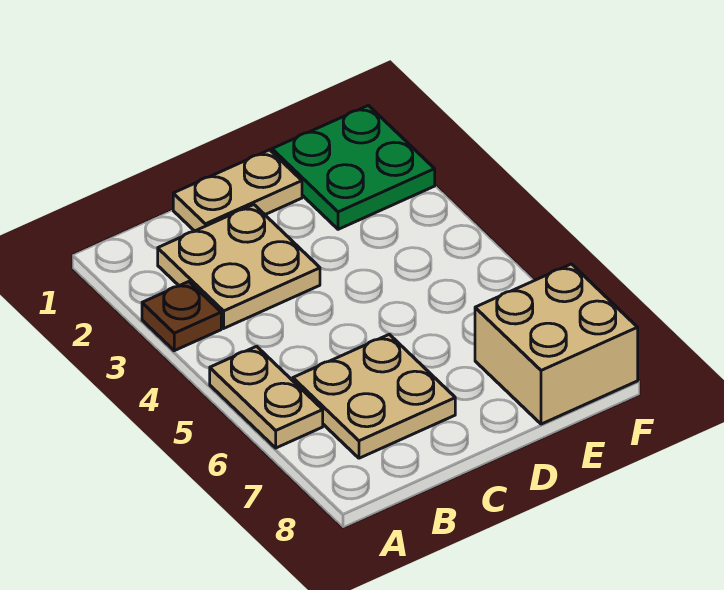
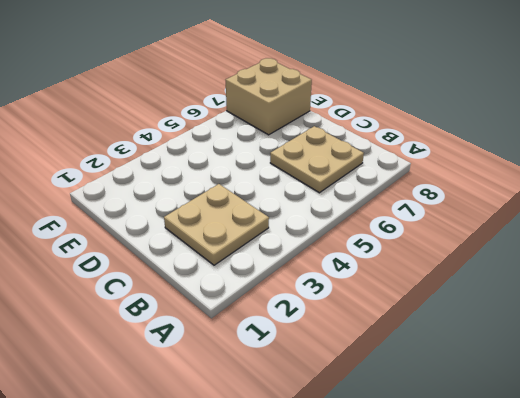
none -> brown 1x1 plate [142,282,221,351]
none -> tan 1x2 plate [210,346,323,448]

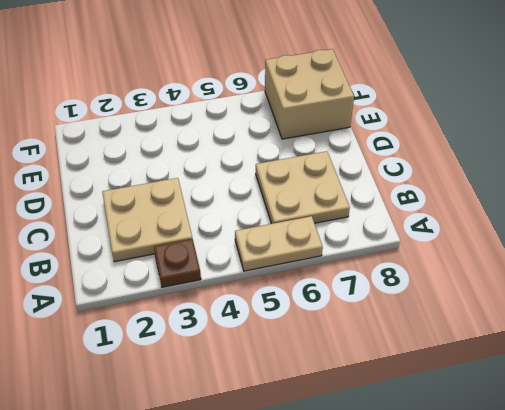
none -> tan 1x2 plate [173,150,302,231]
none -> green 2x2 plate [272,105,435,229]

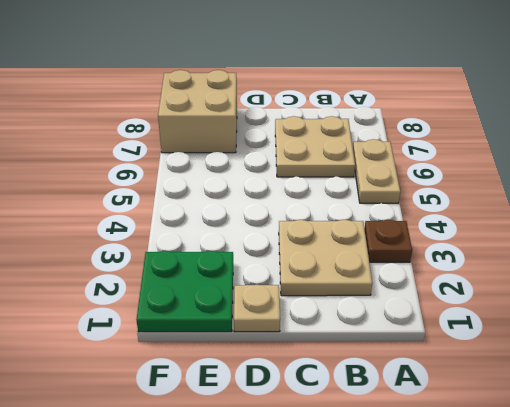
tan 1x1 plate [234,285,280,332] -> tan 1x2 plate [173,150,302,231]

